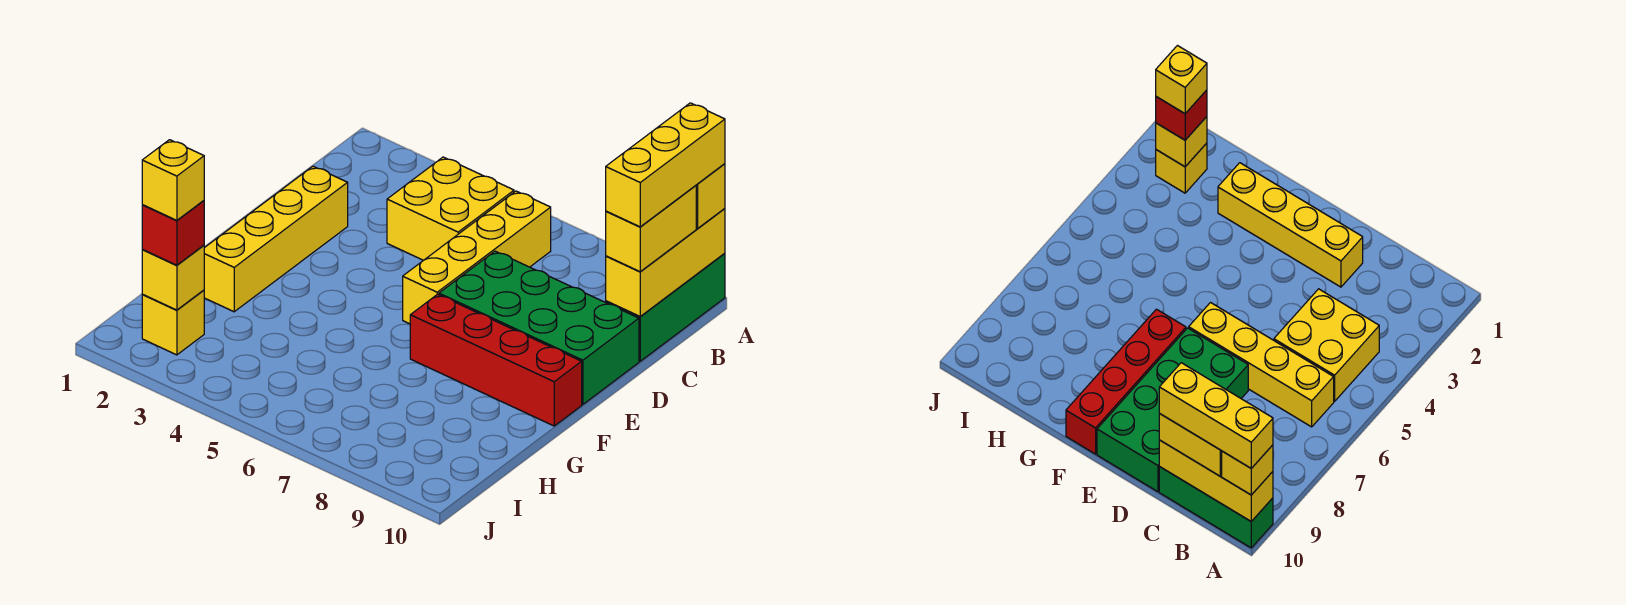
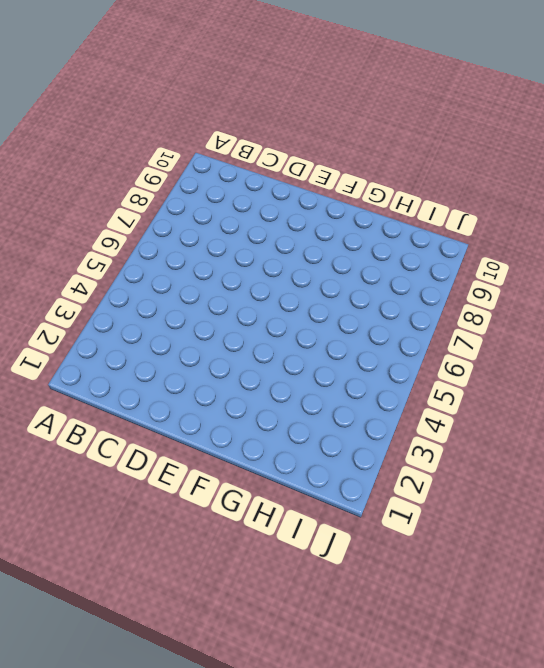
none -> green 1x3 brick [606,253,725,361]
none -> yellow 2x2 brick [387,157,514,260]
none -> yellow 1x4 brick [403,191,551,324]

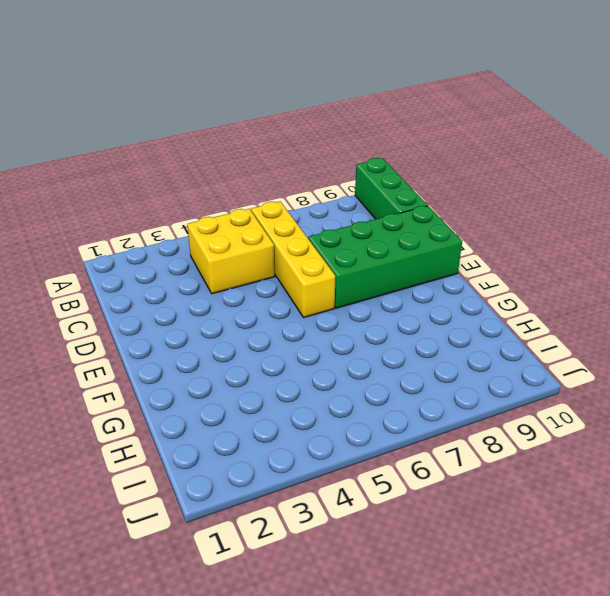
none -> yellow 1x4 brick [204,166,348,312]
none -> red 1x4 brick [410,294,582,426]
none -> yellow 1x1 brick [142,290,204,355]

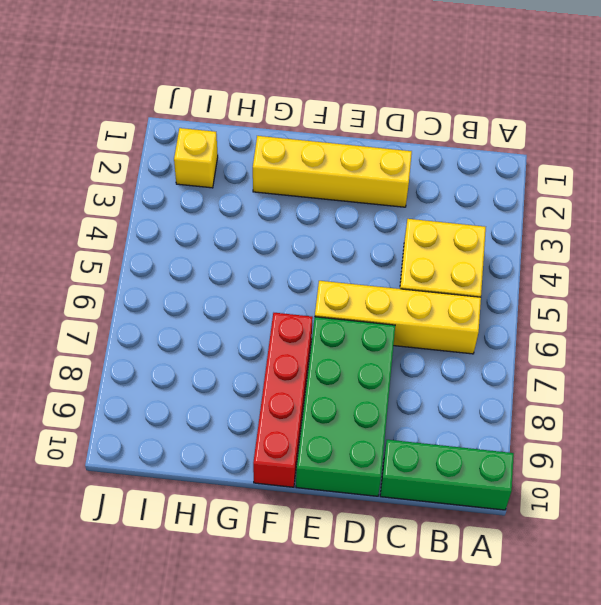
none -> yellow 1x3 brick [606,209,725,317]
none -> yellow 1x1 brick [142,245,204,310]
none -> yellow 1x1 brick [696,164,725,228]

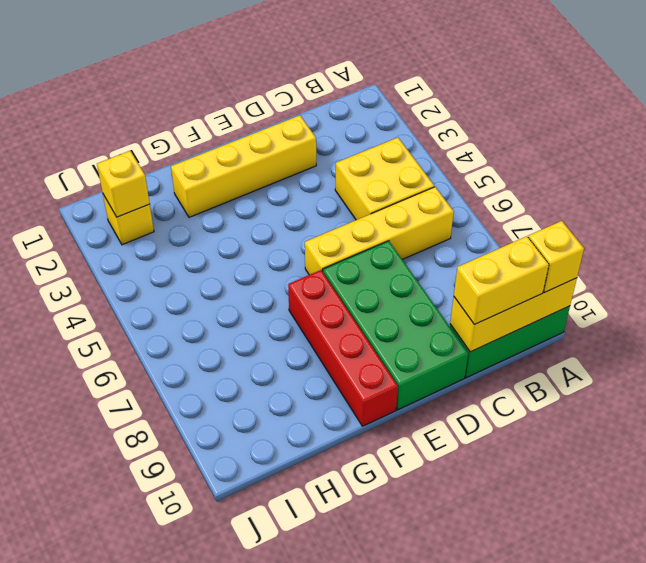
none -> red 1x1 brick [142,201,204,265]
none -> yellow 1x3 brick [606,103,725,227]
none -> yellow 1x1 brick [142,140,204,220]

